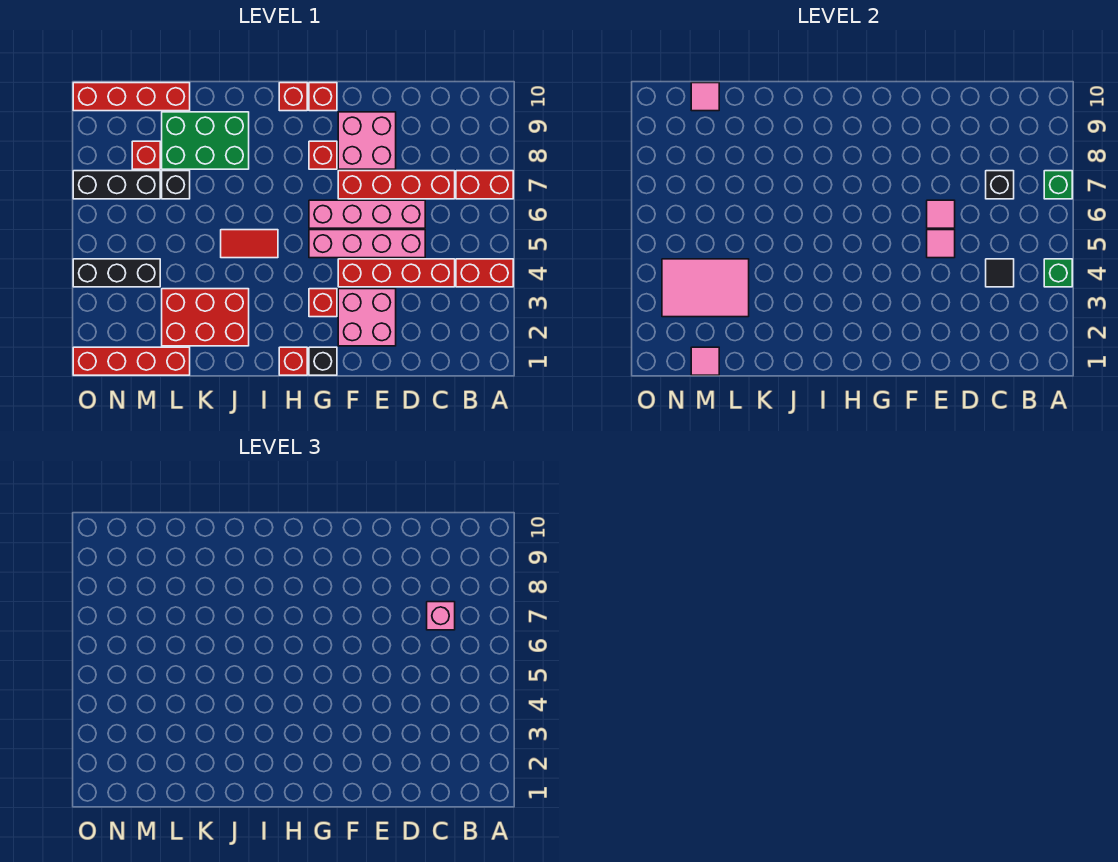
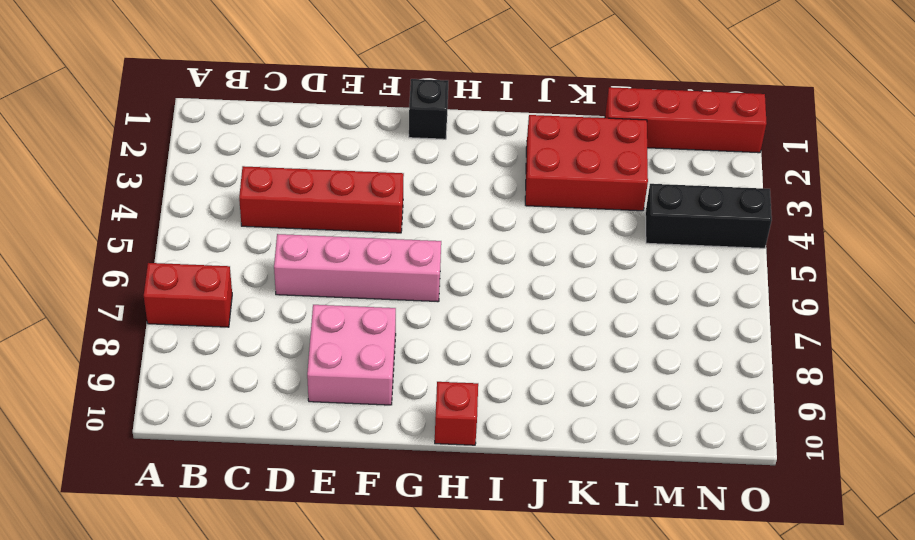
none -> red 1x2 brick [456,259,513,287]
none -> red 1x4 brick [338,171,455,199]
none -> pink 1x4 brick [309,230,425,258]
none -> pink 2x2 brick [338,289,396,346]

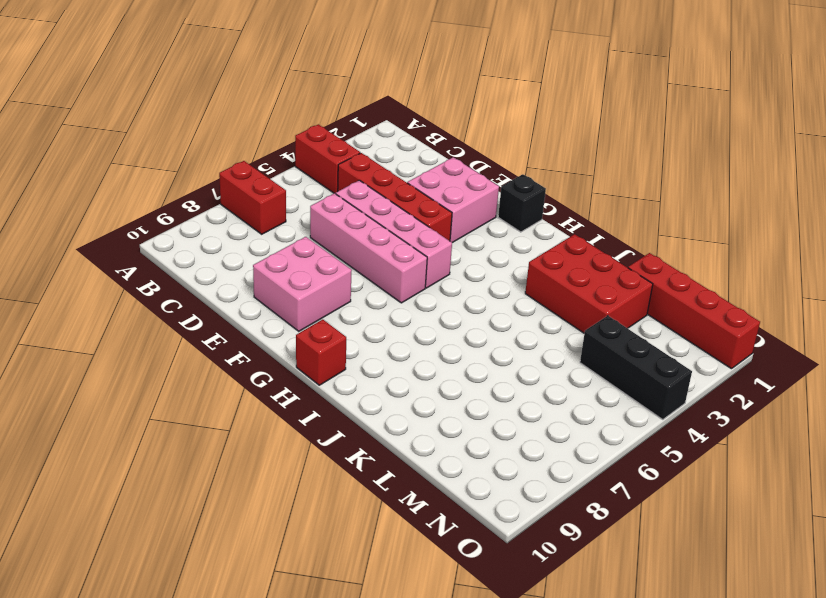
none -> red 1x4 brick [338,171,455,199]
none -> red 1x1 brick [309,289,337,317]
none -> red 1x1 brick [309,141,337,169]
none -> red 1x1 brick [309,83,337,111]

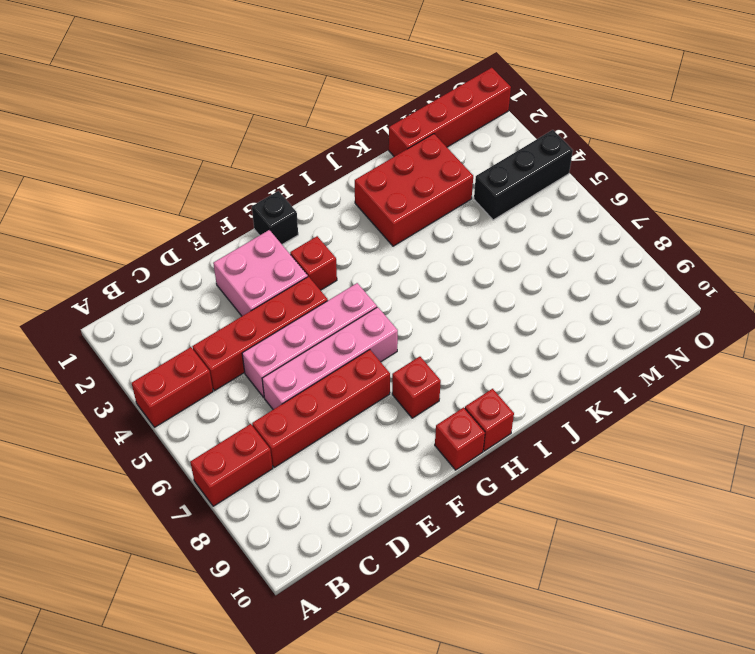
none -> pink 2x2 brick [338,112,396,169]
none -> red 1x1 brick [279,347,307,375]
none -> red 1x2 tile [221,230,278,258]
none -> green 2x3 brick [162,112,249,169]

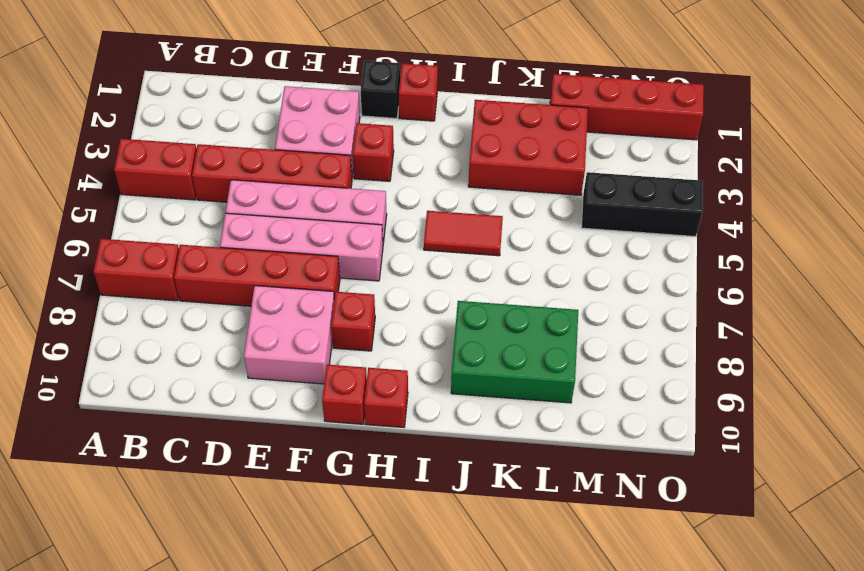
none -> black 1x1 brick [162,171,190,199]
none -> red 1x4 brick [73,83,190,111]
none -> black 1x3 brick [73,171,160,199]
none -> red 1x1 brick [132,141,160,169]

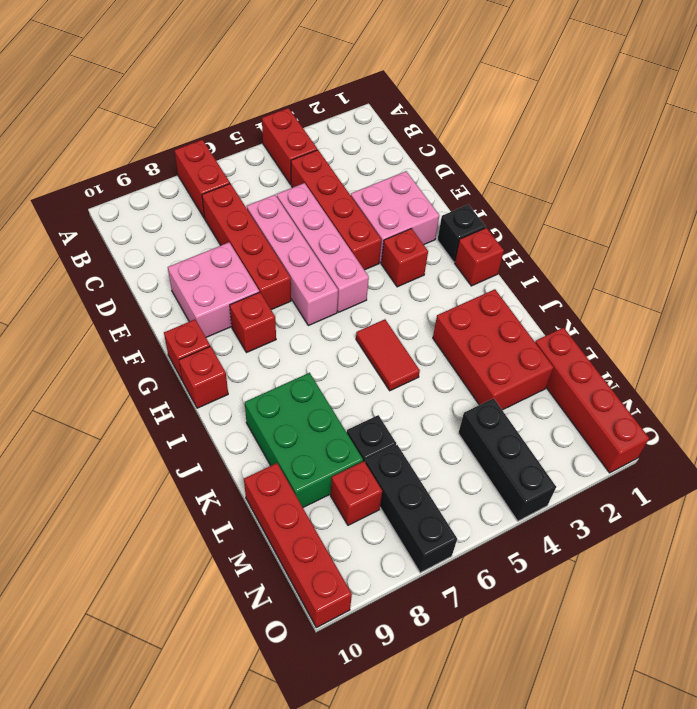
none -> green 1x1 brick [1044,259,1072,287]
none -> green 1x1 brick [1044,171,1072,199]
none -> black 1x1 tile [986,259,1014,287]
none -> black 1x1 brick [986,171,1014,199]

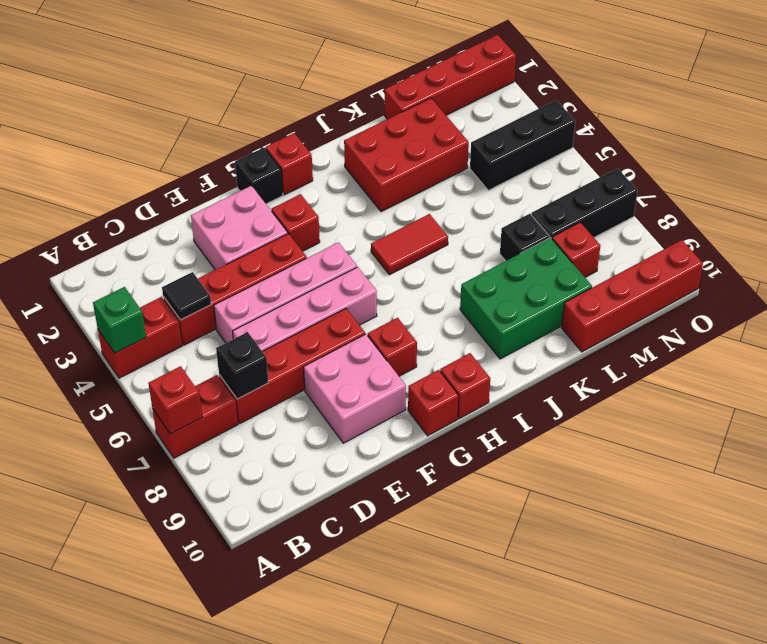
red 1x1 brick [148,366,202,434] -> green 1x1 brick [1044,171,1072,199]
none -> pink 1x1 tile [927,230,955,258]
none -> pink 1x1 tile [927,200,955,228]
none -> pink 2x3 tile [662,259,749,317]
none -> pink 1x1 tile [691,347,719,375]

